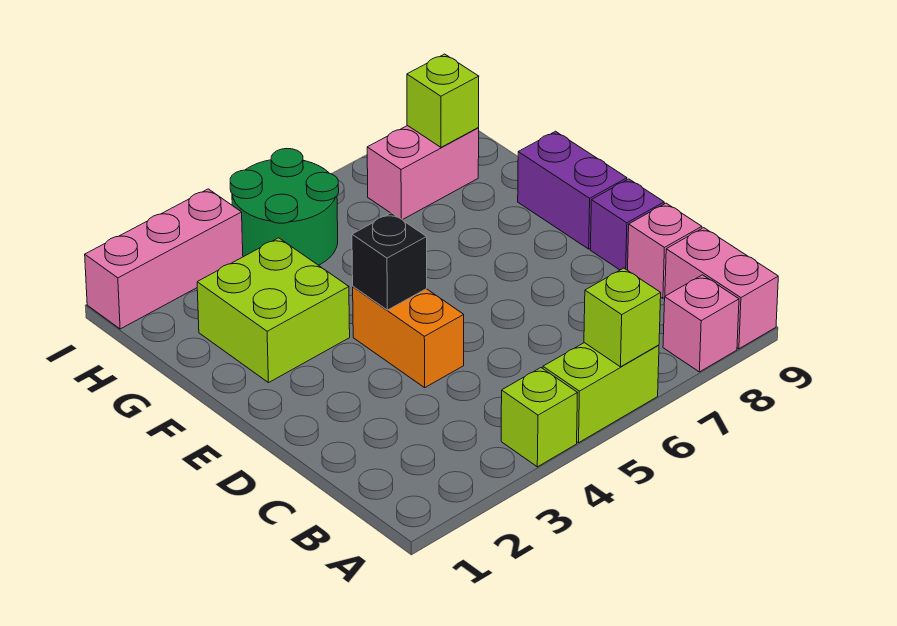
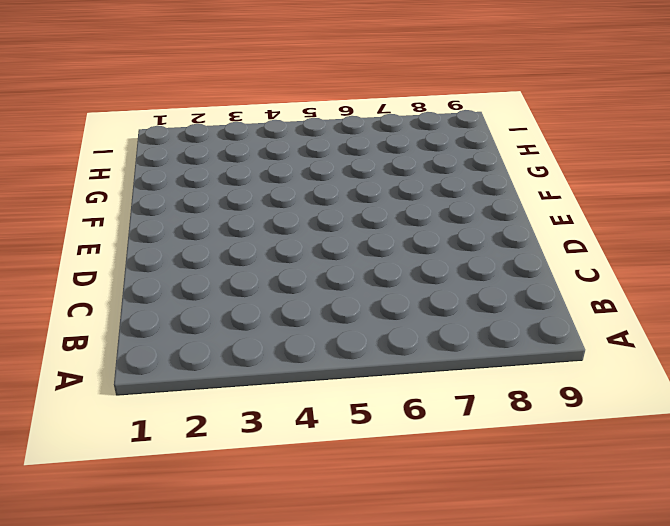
none -> lime 1x1 brick [501,368,577,467]
none -> lime 1x2 brick [543,343,659,443]
none -> pink 1x1 brick [663,275,739,372]

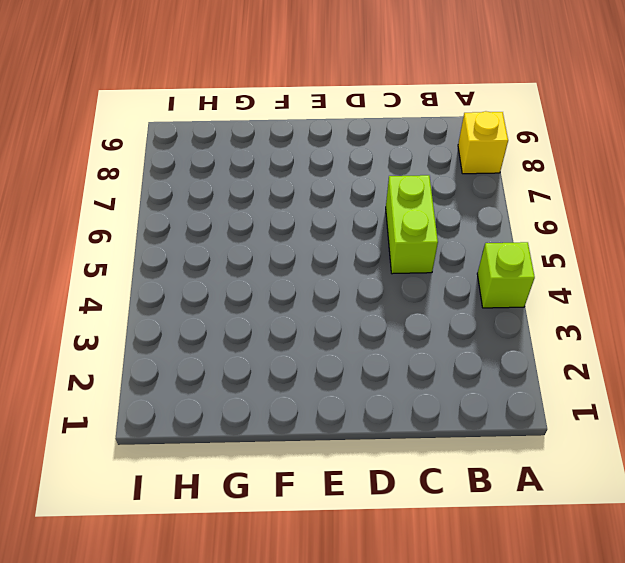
yellow 1x1 brick [458,111,508,174] -> pink 1x1 brick [663,275,739,372]
lime 1x2 brick [386,175,438,274] -> lime 1x2 brick moved to [543,343,659,443]
none -> pink 1x2 brick [665,228,778,349]
none -> pink 1x1 brick [628,203,702,298]
none -> orange 1x2 brick [353,287,464,388]

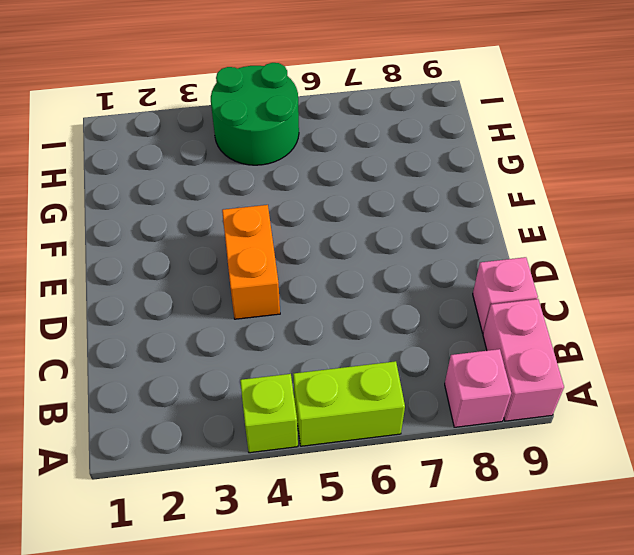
none -> purple 1x1 brick [590,179,664,270]
none -> purple 1x2 brick [518,131,627,249]
none -> lime 2x2 brick [197,238,350,383]

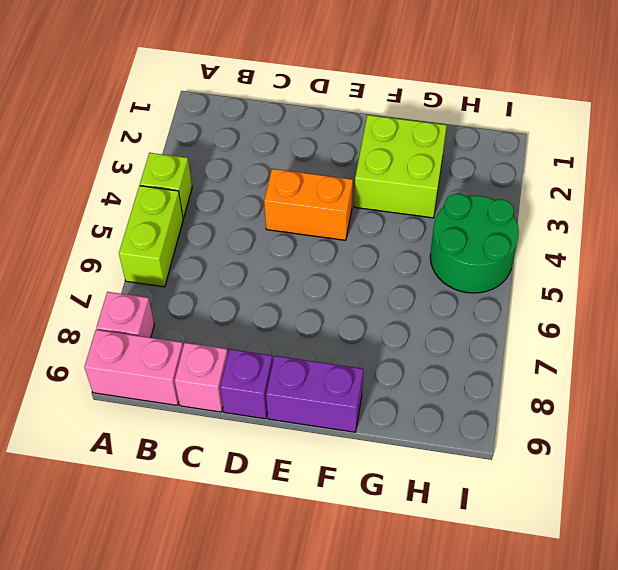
none -> pink 1x2 brick [367,125,479,220]
none -> pink 1x3 brick [85,189,243,329]
none -> lime 1x1 brick [584,268,661,367]

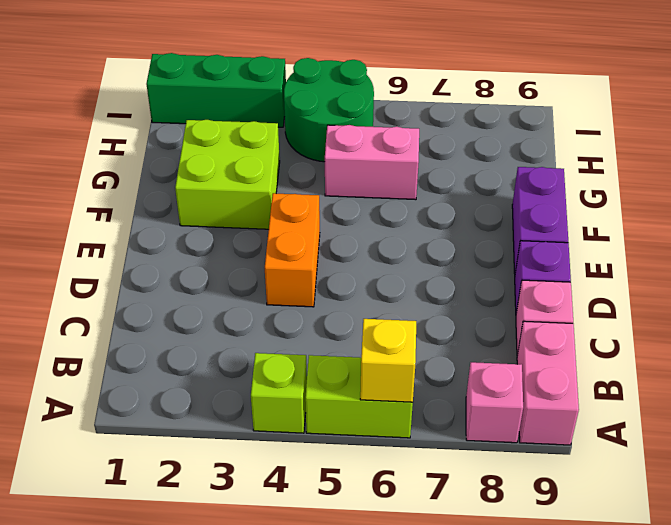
yellow 1x1 brick [360,319,416,402] -> lime 1x1 brick [584,268,661,367]
pink 1x2 brick [325,125,419,200] -> pink 1x2 brick moved to [367,125,479,220]
green 1x3 brick [146,53,286,127] -> pink 1x3 brick [85,189,243,329]
none -> black 1x1 brick [352,213,427,310]
none -> lime 1x1 brick [407,54,479,147]

